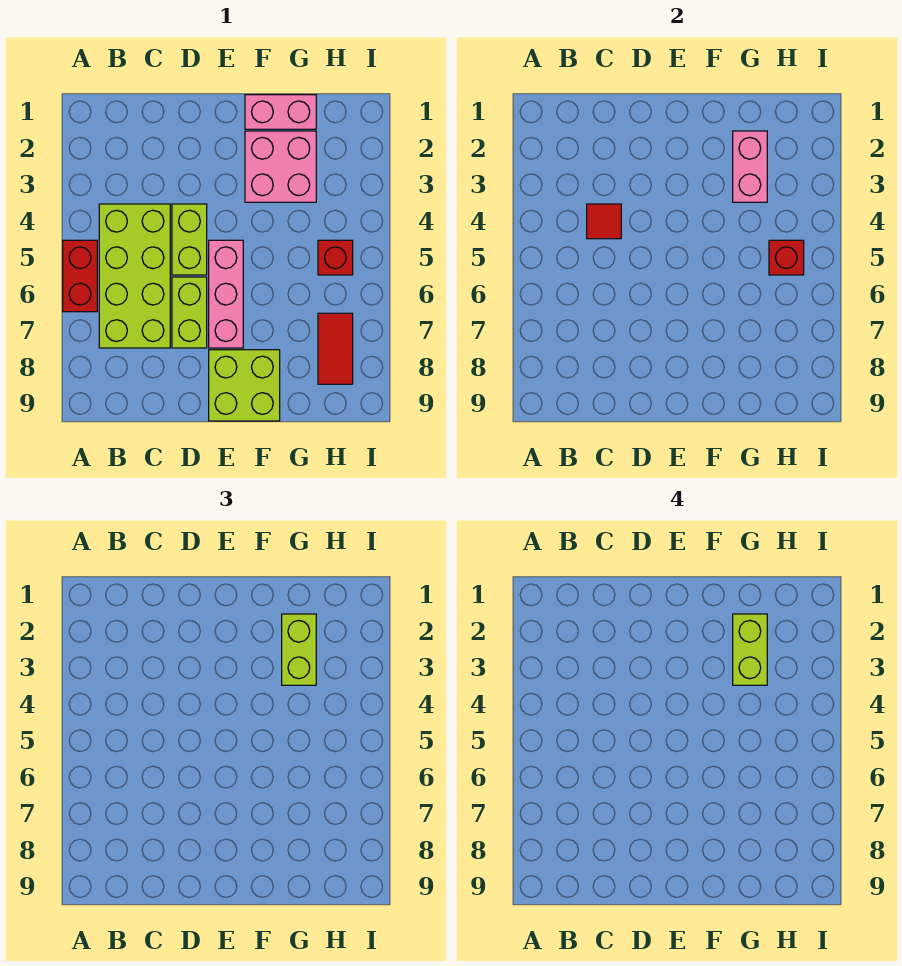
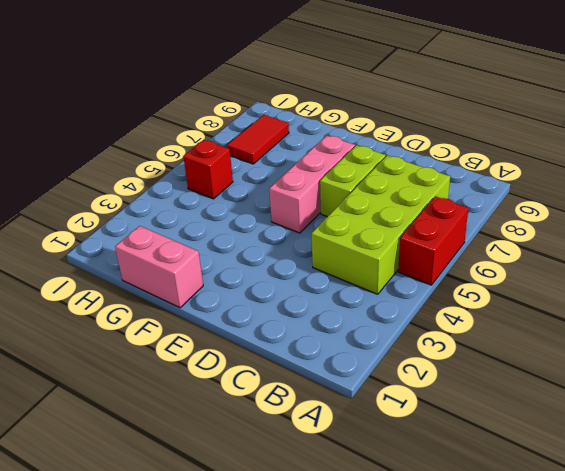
none -> lime 1x2 brick [172,204,207,275]
none -> lime 2x2 brick [209,350,280,421]
none -> pink 2x2 brick [245,131,316,202]

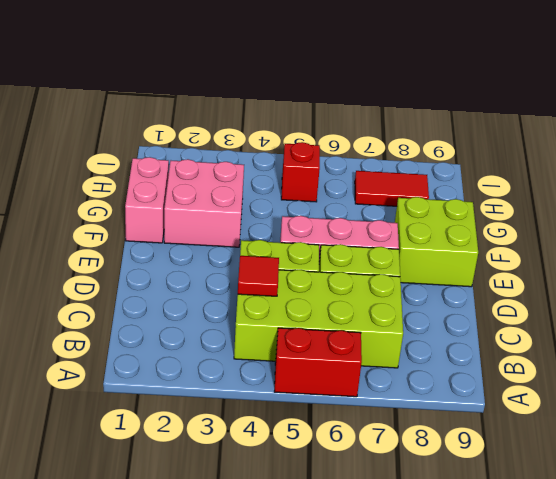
none -> pink 1x2 brick [733,131,767,202]
none -> red 1x1 brick [769,240,804,275]
none -> lime 1x2 brick [282,614,316,685]

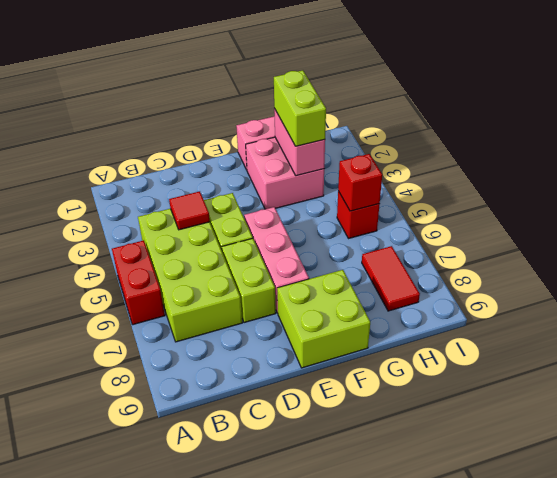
none -> lime 1x2 brick [733,614,767,685]

